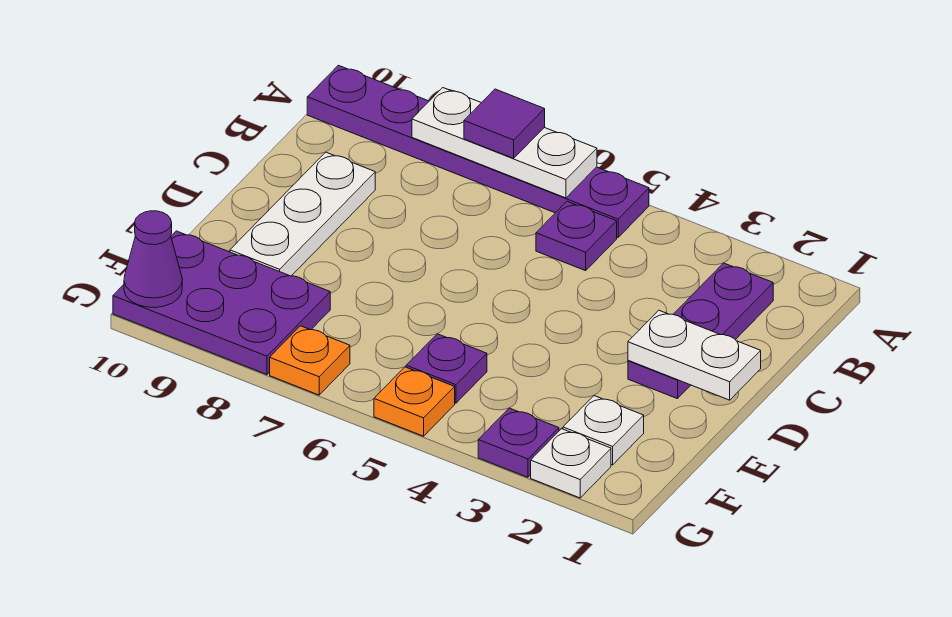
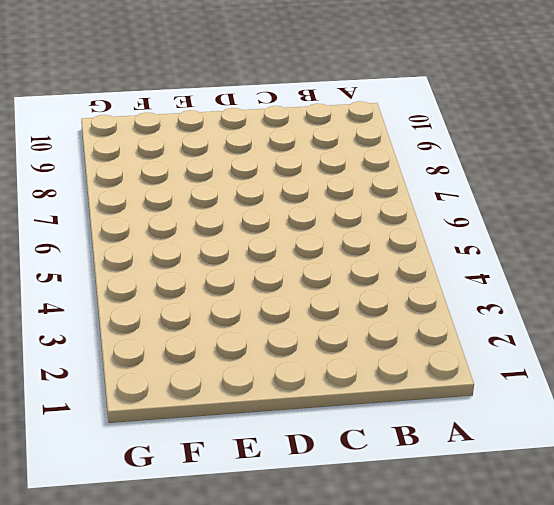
none -> purple 1x6 plate [307,65,649,237]
none -> purple 1x3 plate [628,263,773,399]
none -> purple 1x1 plate [536,201,617,271]

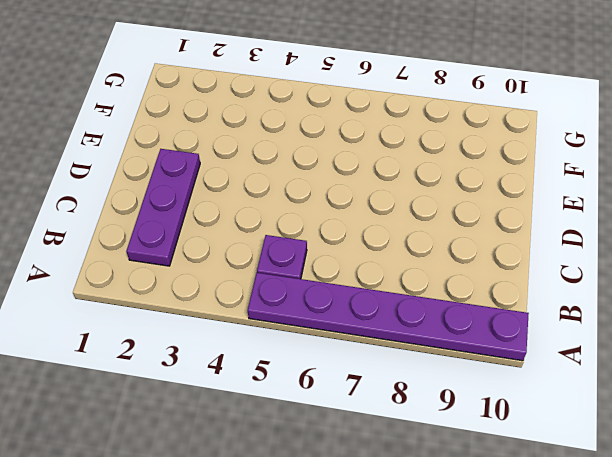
none -> white 1x3 plate [230,152,375,276]
none -> white 1x1 plate [563,396,644,465]
none -> purple 1x1 plate [406,334,487,403]

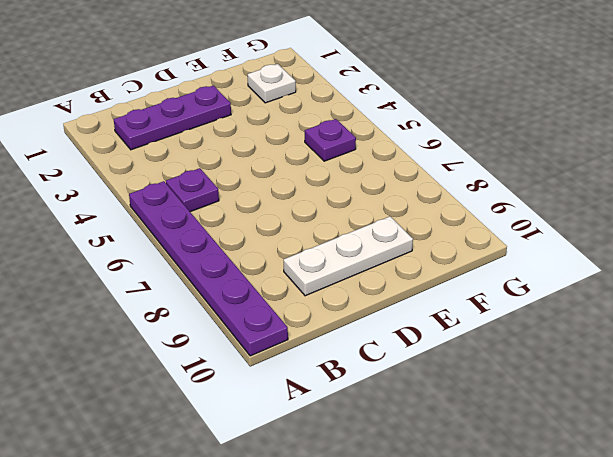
none -> purple 2x3 plate [113,231,330,375]
none -> white 1x1 plate [531,429,611,498]
none -> purple 1x1 plate [478,408,559,477]

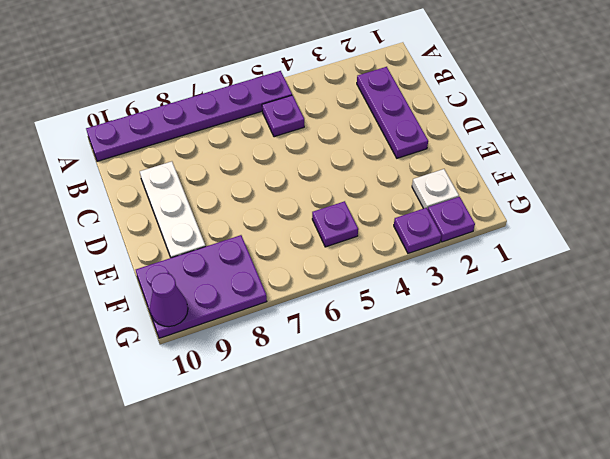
purple 1x1 plate [428,197,475,242] -> white 1x1 plate [531,429,611,498]
none -> orange 1x1 plate [374,367,455,436]
none -> orange 1x1 plate [270,326,350,395]
none -> white 1x3 plate [412,88,597,198]

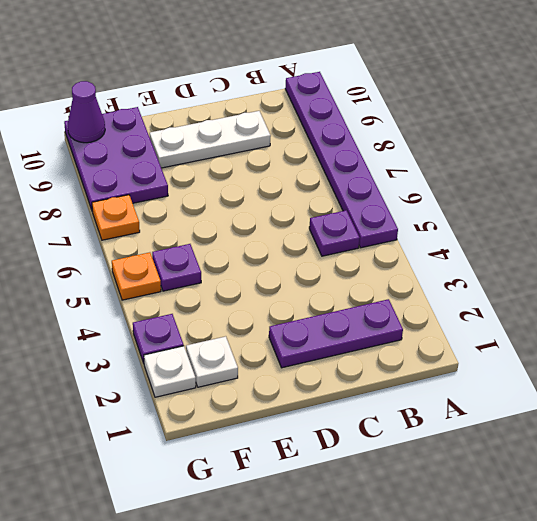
none -> white 1x3 plate [412,88,597,198]
none -> white 1x2 plate [628,310,761,400]
none -> purple 1x1 tile [464,89,545,158]

